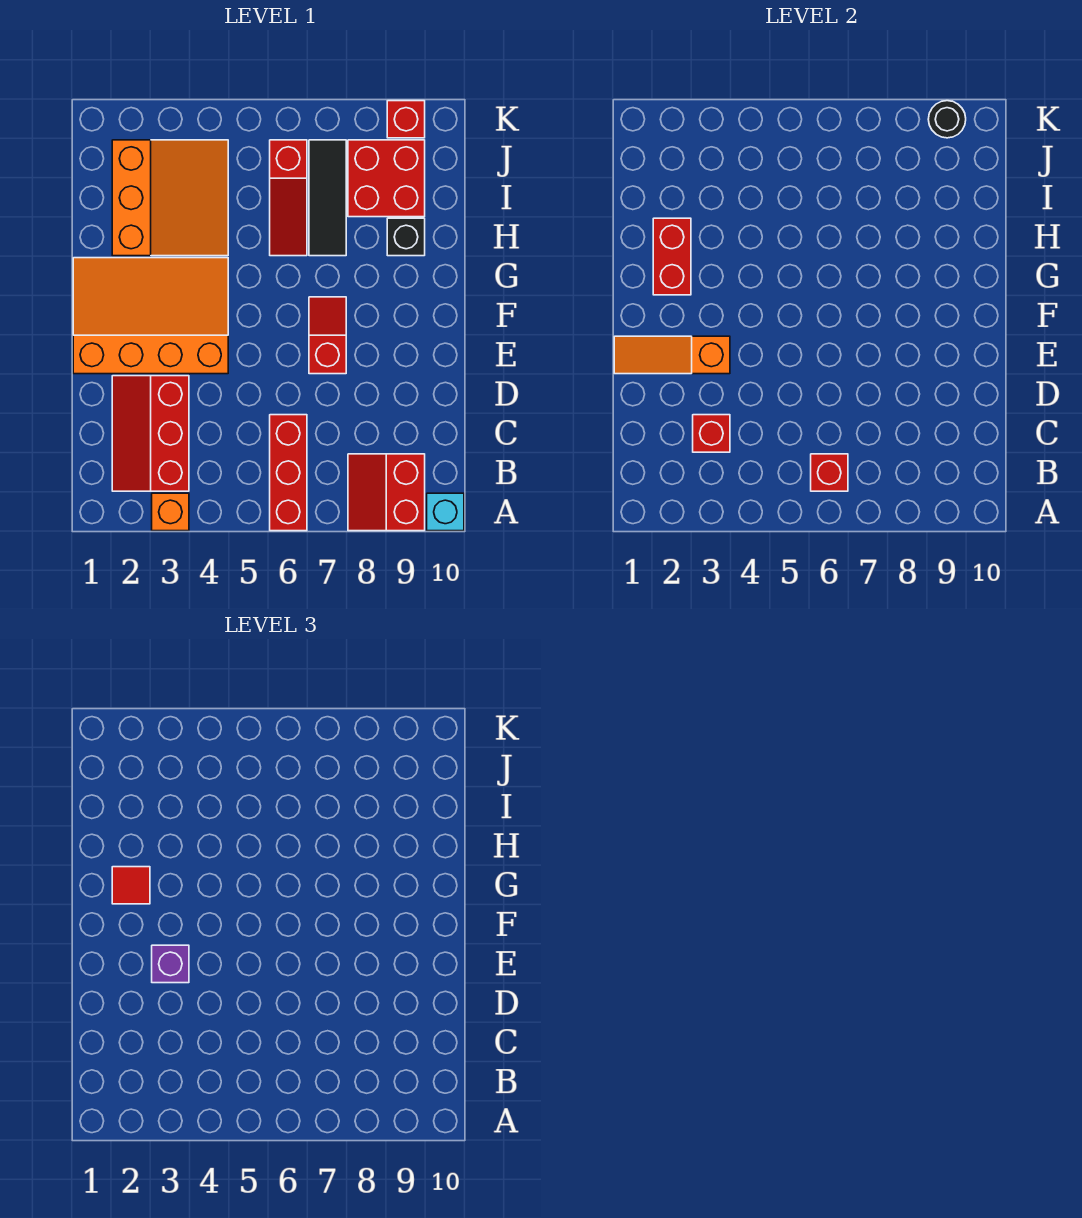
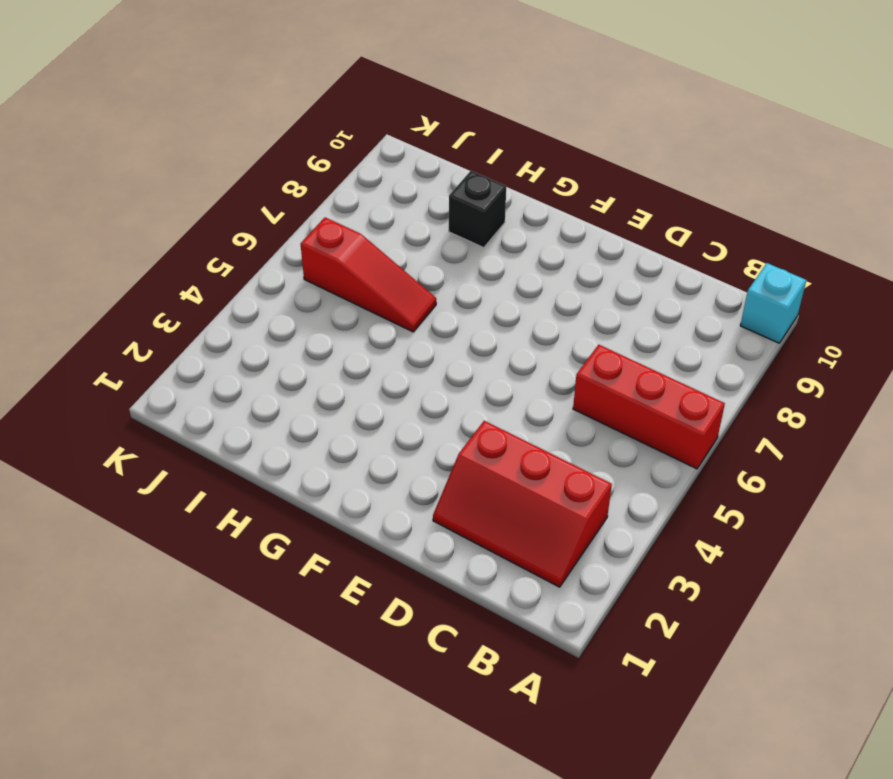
none -> orange 1x1 brick [152,493,189,531]
none -> red 2x2 slope [348,454,425,531]
none -> orange 3x4 slope [73,258,228,374]

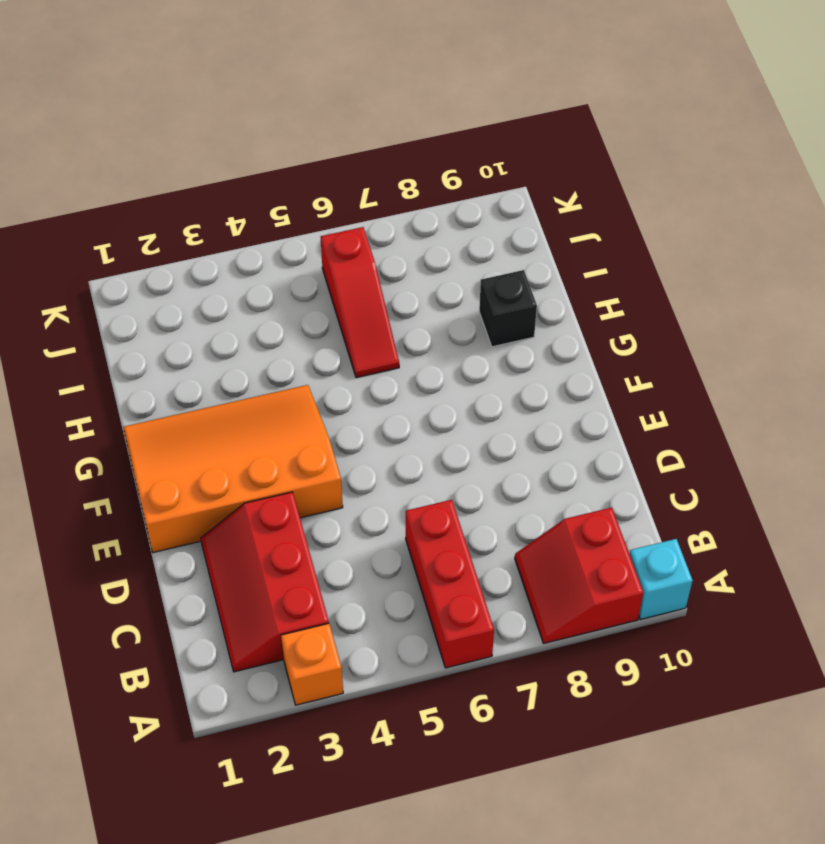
none -> red 1x2 slope [309,297,346,374]
none -> orange 3x3 slope [112,140,228,256]
none -> black 1x3 tile [309,140,346,256]

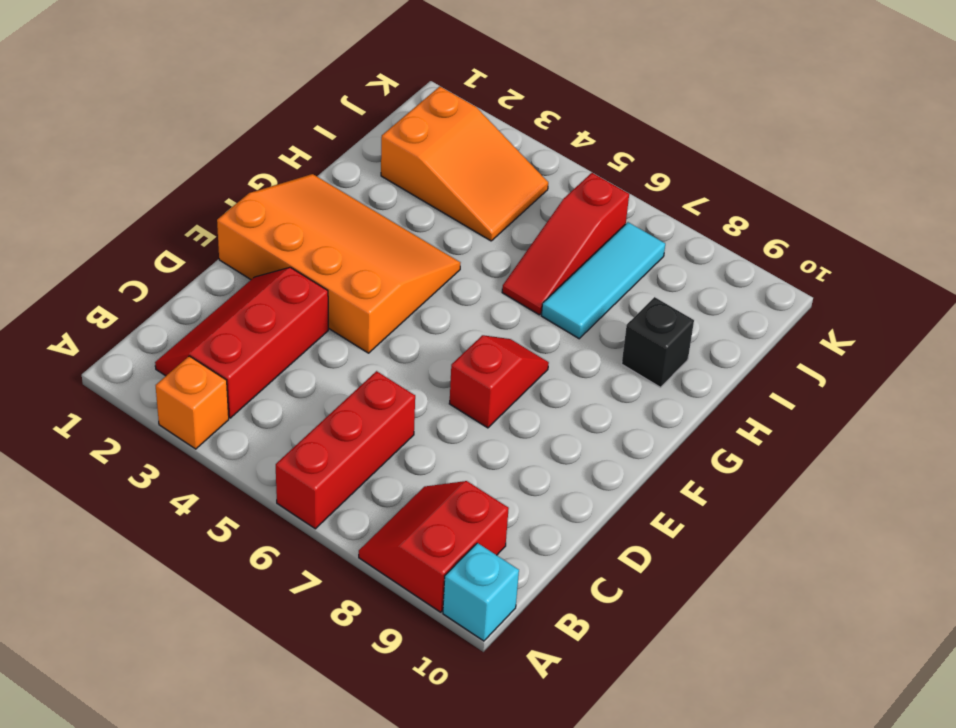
cyan 1x3 tile [541,222,665,339] -> black 1x3 tile [309,140,346,256]
orange 2x3 slope [381,87,548,241] -> orange 3x3 slope [112,140,228,256]
none -> red 2x2 brick [348,140,425,217]
none -> red 1x1 brick [387,101,425,138]
none -> red 1x1 brick [811,454,848,491]

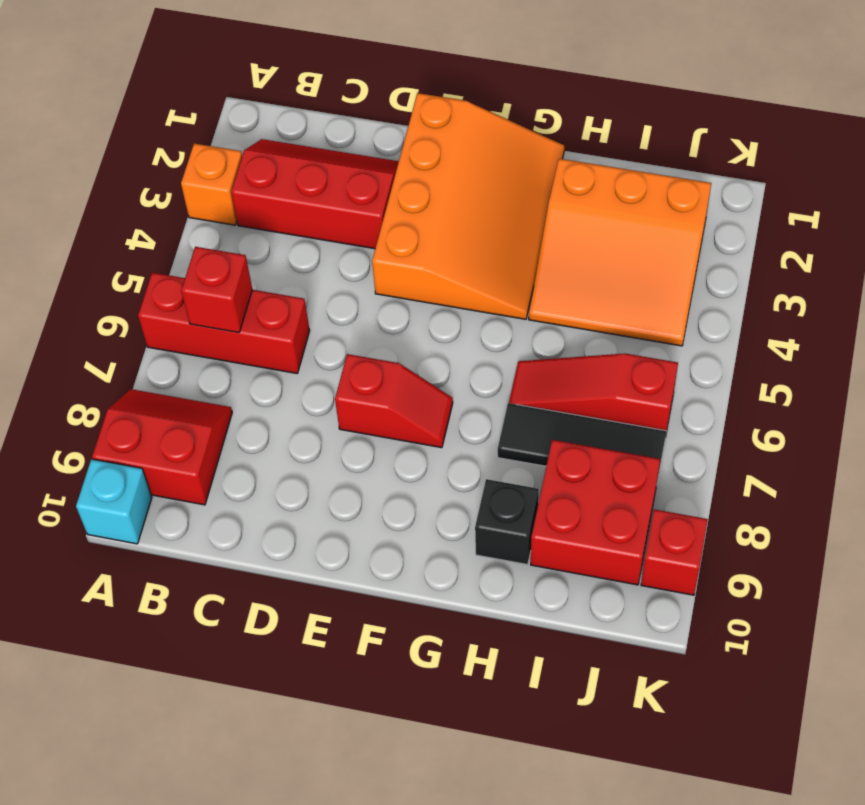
none -> red 1x1 brick [693,415,730,452]
none -> orange 1x3 slope [614,336,730,374]
none -> red 1x2 brick [653,218,691,295]

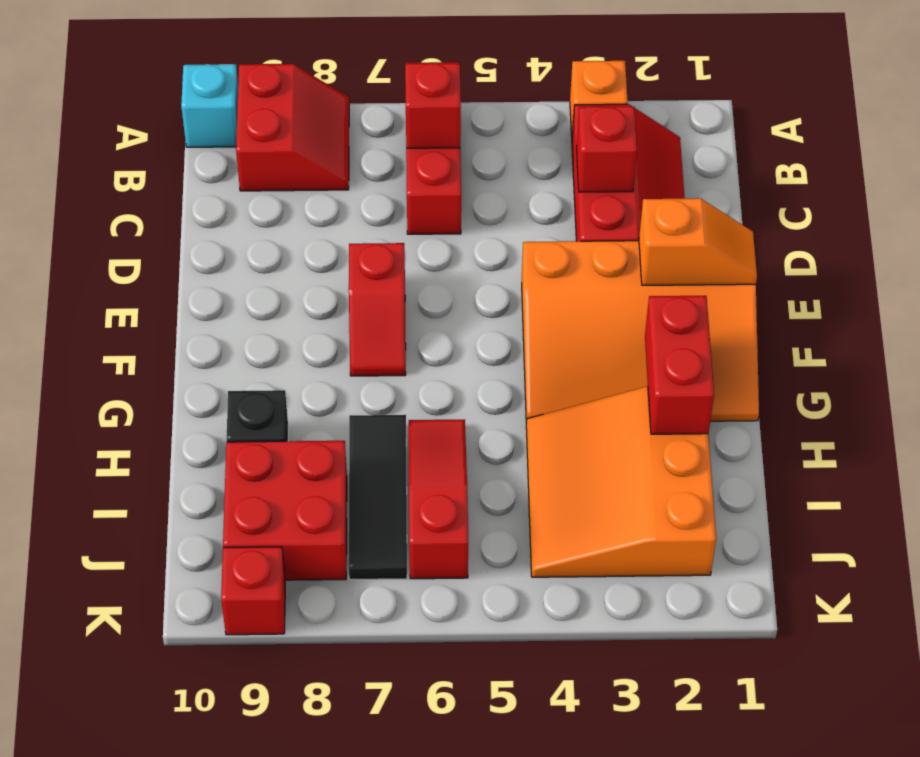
orange 1x2 slope [639,198,757,285] -> orange 1x3 slope [614,336,730,374]
none -> black 1x1 round brick [928,101,966,138]
none -> purple 1x1 brick [152,945,189,983]
none -> red 1x1 tile [112,867,150,904]

